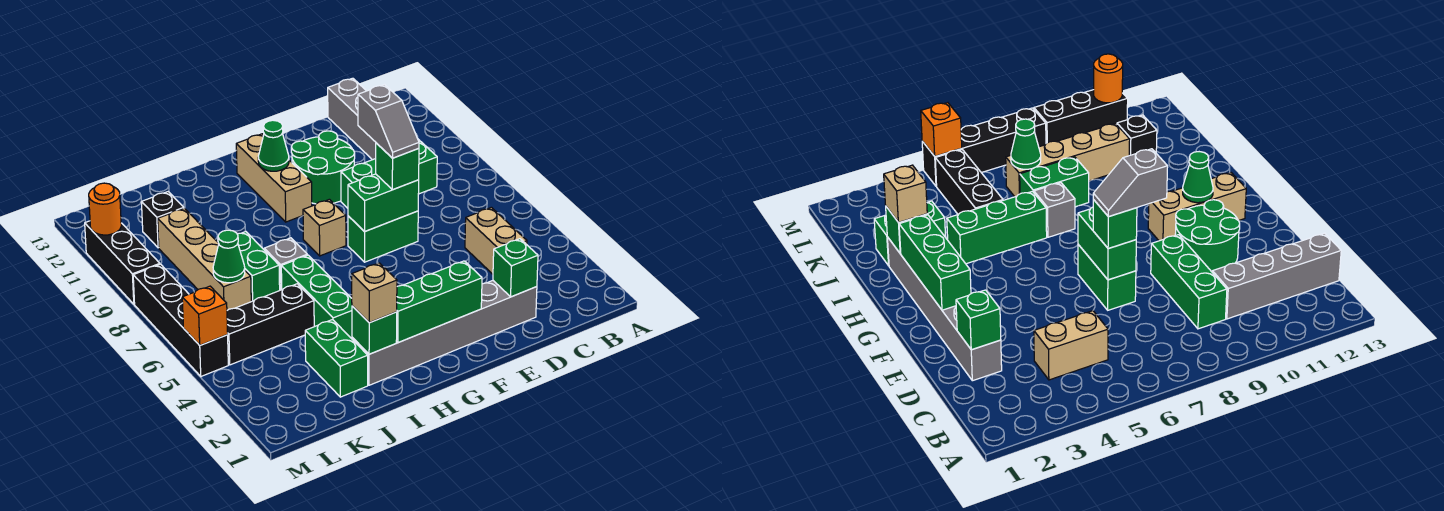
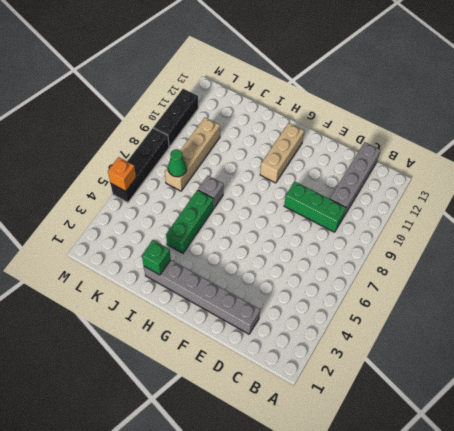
none -> tan 1x2 brick [465,207,527,274]
none -> green 1x2 brick [348,211,418,262]
none -> green 2x2 round brick [291,131,355,204]

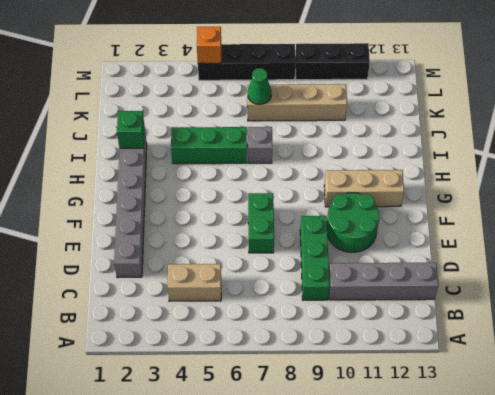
none -> tan 1x1 brick [303,199,346,256]
none -> green 1x2 brick [305,320,368,397]
none -> black 1x3 brick [227,284,314,365]

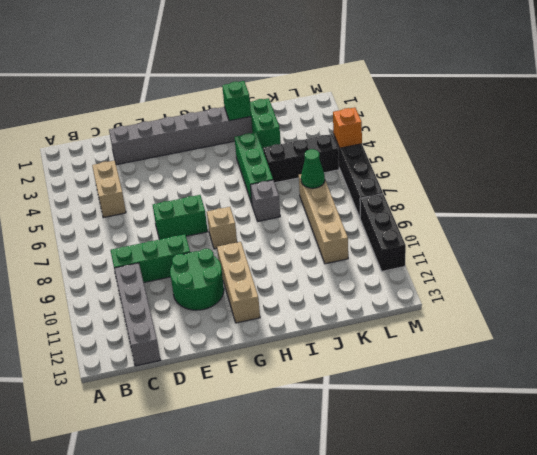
none -> green 1x2 brick [237,232,280,302]
none -> black 1x1 brick [141,192,184,248]
none -> green 1x1 brick [493,239,538,297]

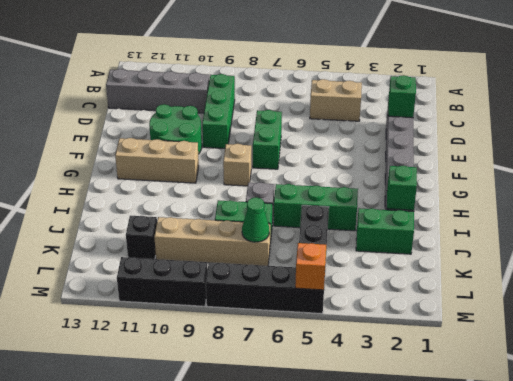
none -> green 1x2 brick [348,174,419,232]
none -> green 1x3 brick [396,261,482,343]
none -> green 1x1 cone [258,120,289,171]

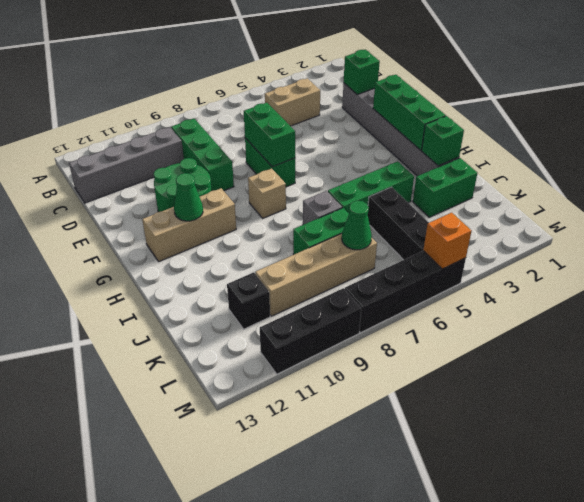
none -> orange 1x1 round brick [89,183,121,235]
none -> green 1x1 brick [376,143,419,190]
none -> tan 1x1 brick [352,263,397,323]

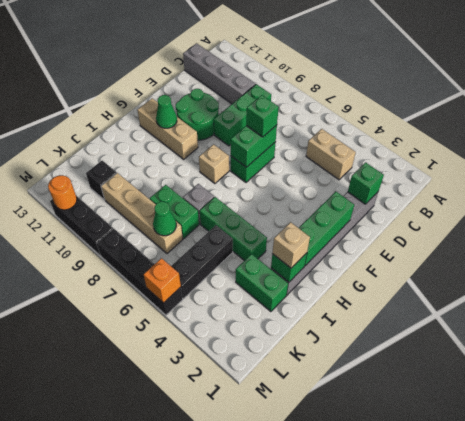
none -> grey 1x2 slope [358,85,419,158]

